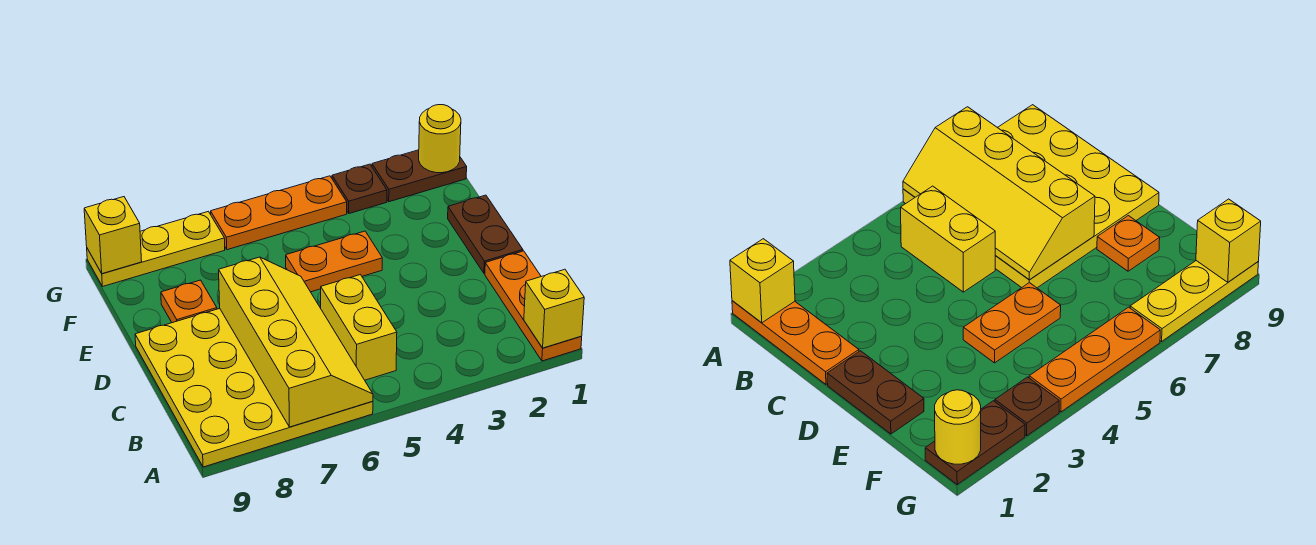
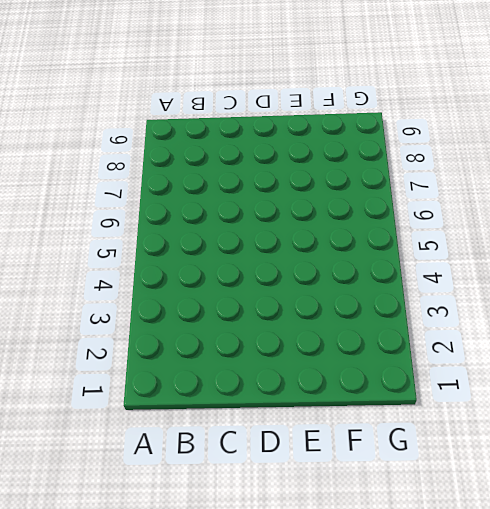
none -> orange 1x3 plate [485,251,582,361]
none -> yellow 4x4 plate [135,309,373,467]
none -> yellow 1x2 brick [321,275,397,380]

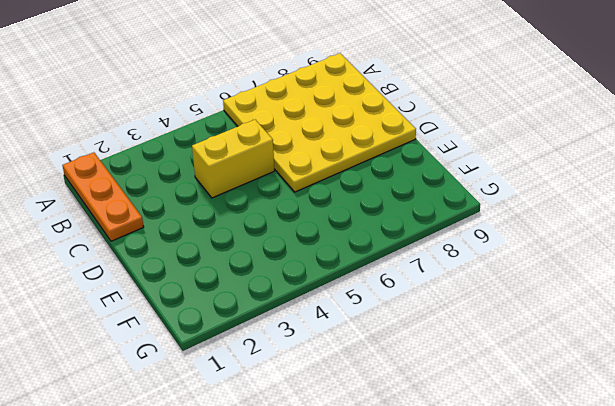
yellow 1x2 brick [192,120,274,198] -> yellow 1x2 brick turned to [321,275,397,380]
none -> brown 1x2 plate [448,195,523,273]
none -> orange 1x2 plate [286,231,382,292]
none -> orange 1x1 plate [161,280,217,323]

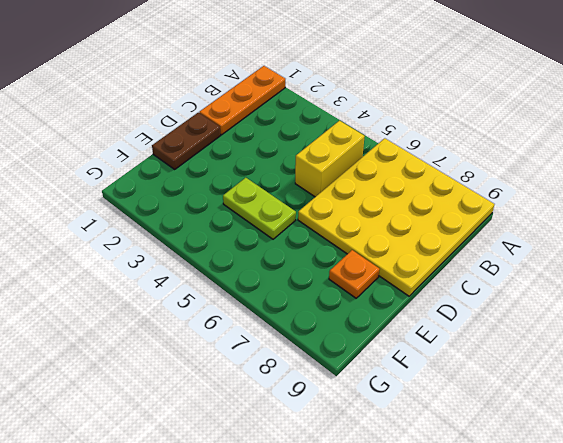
lime 1x2 plate [223,178,296,239] -> orange 1x2 plate [286,231,382,292]
none -> brown 1x2 plate [372,150,467,202]
none -> brown 1x1 plate [332,164,387,213]
none -> orange 1x3 plate [211,176,347,250]

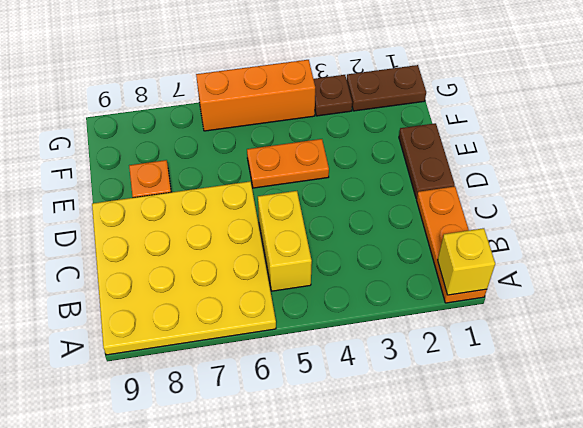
orange 1x3 brick [196,60,315,131] -> orange 1x3 plate [211,176,347,250]
none -> yellow 1x3 plate [87,211,225,286]
none -> yellow 2x4 slope [219,257,373,427]
none -> yellow 1x1 round brick [419,105,461,173]

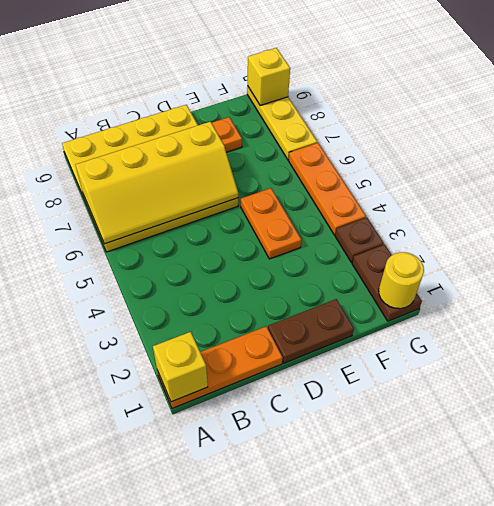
none -> yellow 1x2 brick [321,275,397,380]

